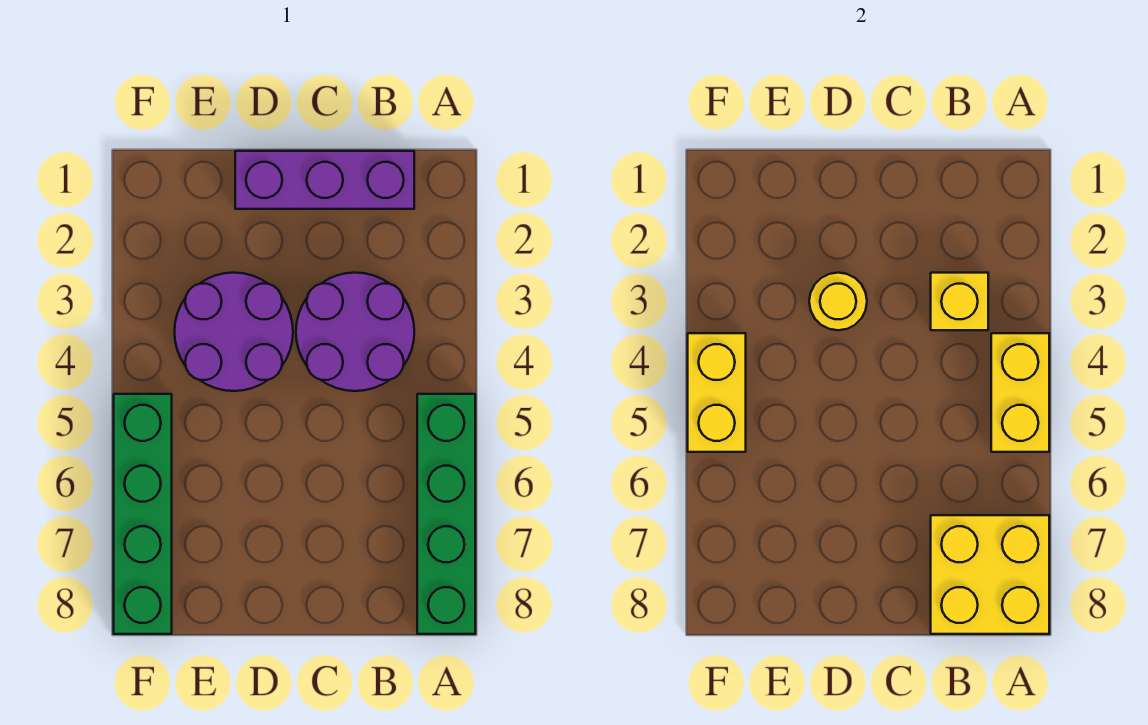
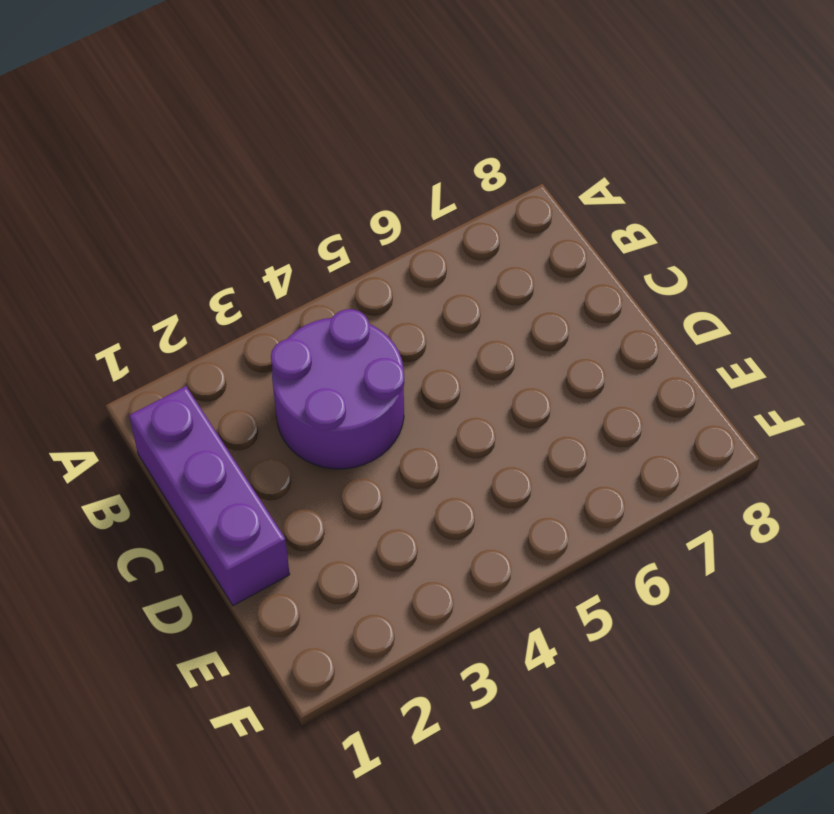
none -> green 1x4 brick [417,394,475,634]
none -> purple 2x2 round brick [175,273,293,391]

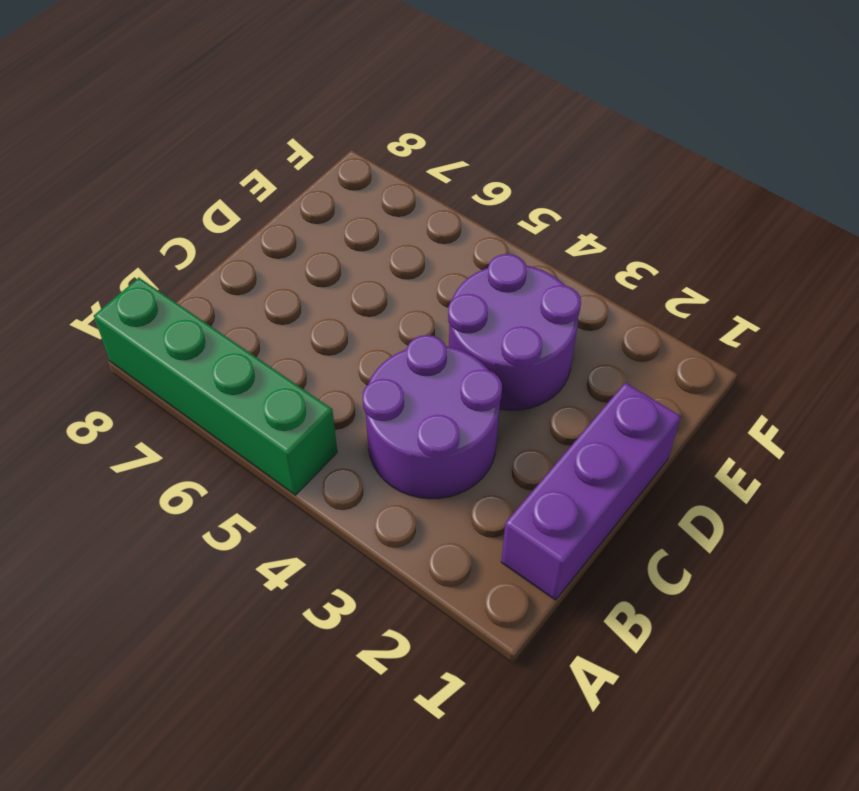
none -> green 1x4 brick [114,394,172,634]
none -> yellow 1x2 brick [991,333,1049,452]

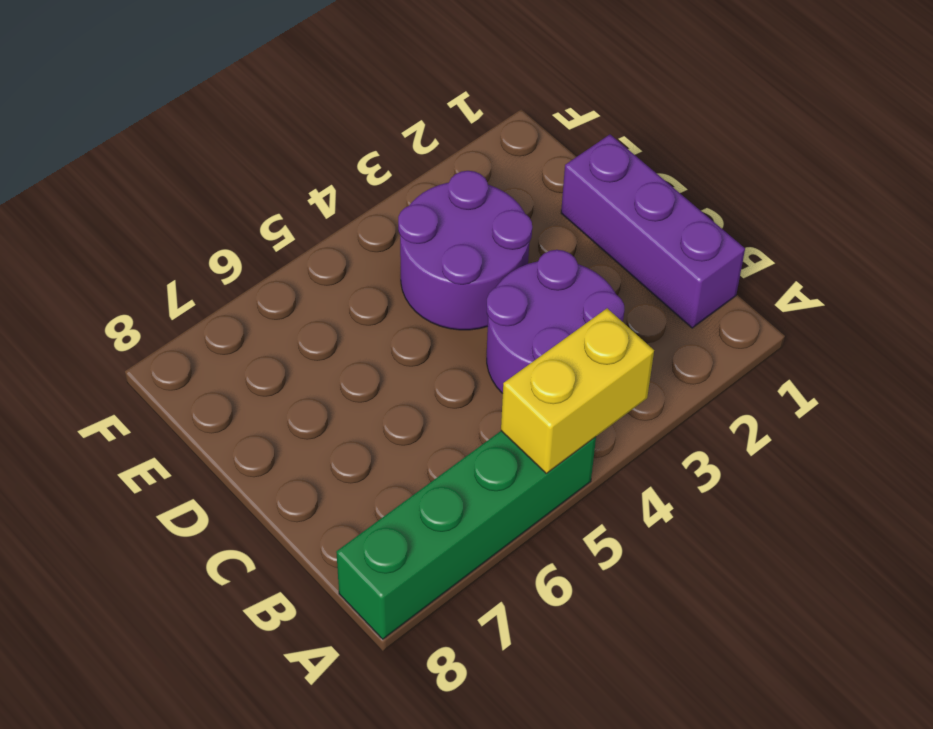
none -> green 1x4 brick [114,394,172,634]
none -> yellow 2x2 brick [931,515,1049,634]

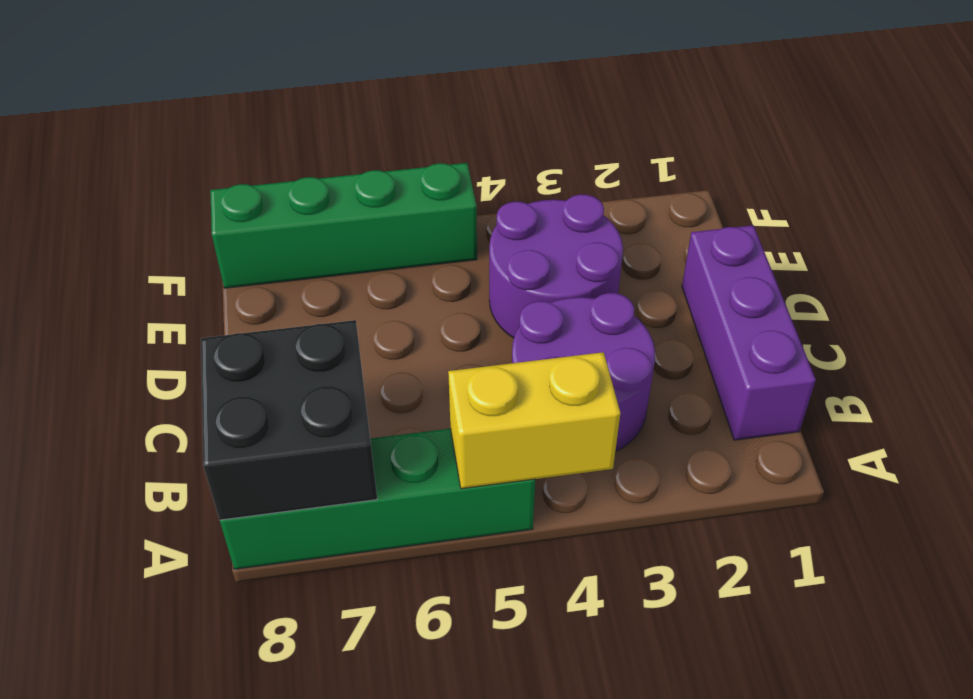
black 2x2 brick [201,320,377,520] -> yellow 2x2 brick [931,515,1049,634]
none -> yellow 1x1 brick [931,273,988,330]
none -> yellow 1x1 round brick [809,273,867,330]

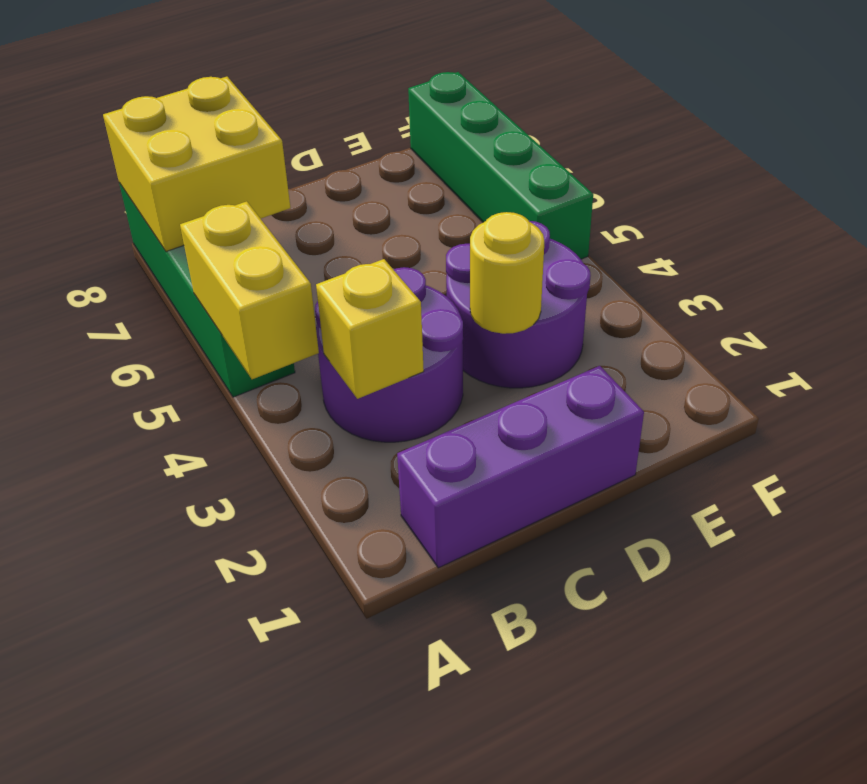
none -> yellow 1x2 brick [688,333,746,452]

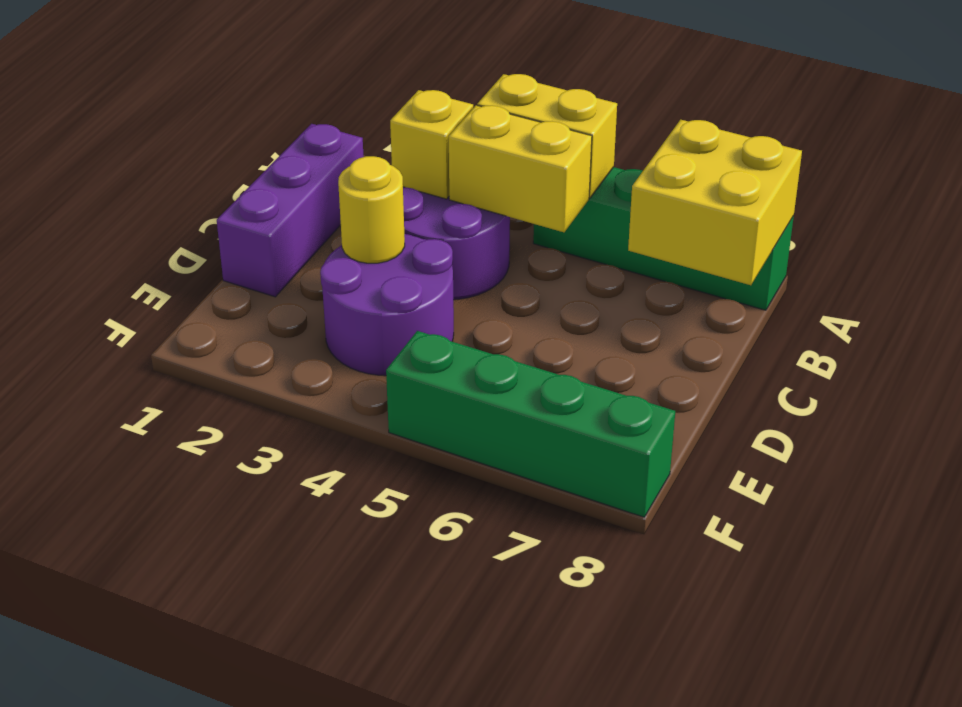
yellow 1x2 brick [449,105,592,232] -> yellow 1x2 brick moved to [688,333,746,452]

